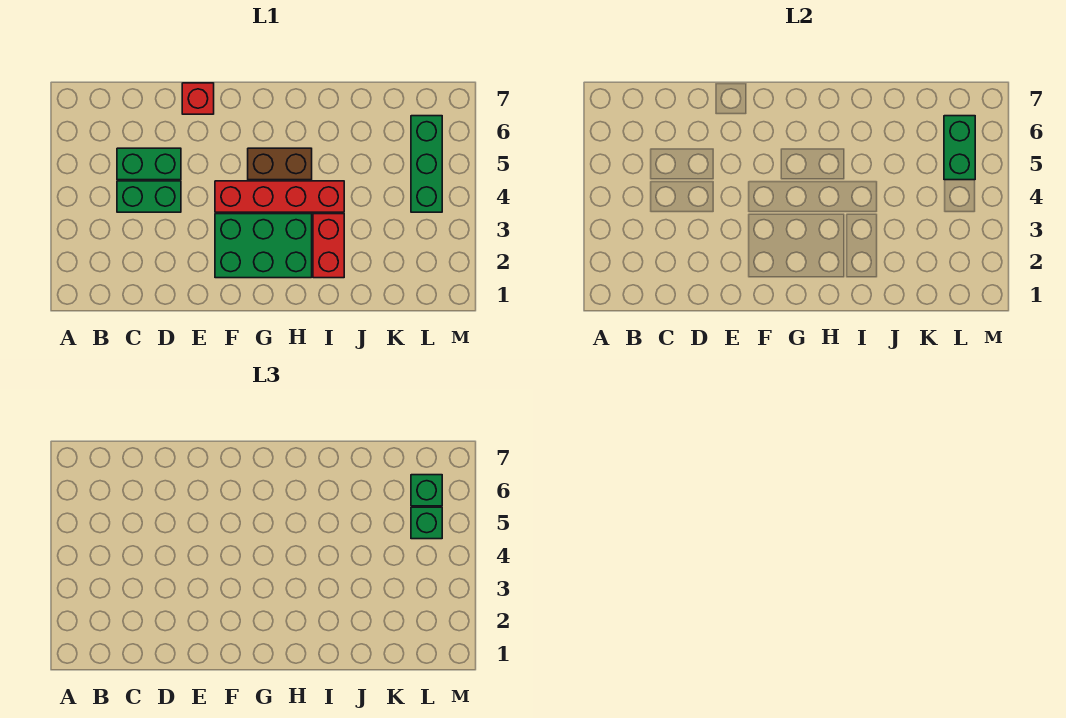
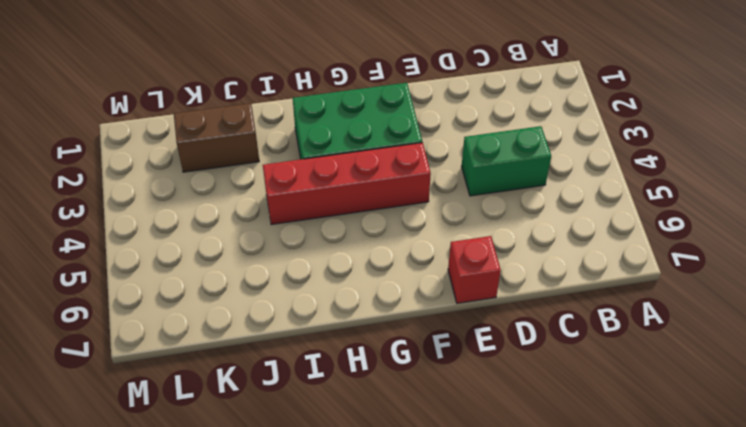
brown 1x2 brick [174,103,259,172] -> brown 1x2 brick moved to [248,148,312,180]
none -> green 1x2 brick [117,148,181,180]
none -> red 1x2 brick [313,214,344,278]

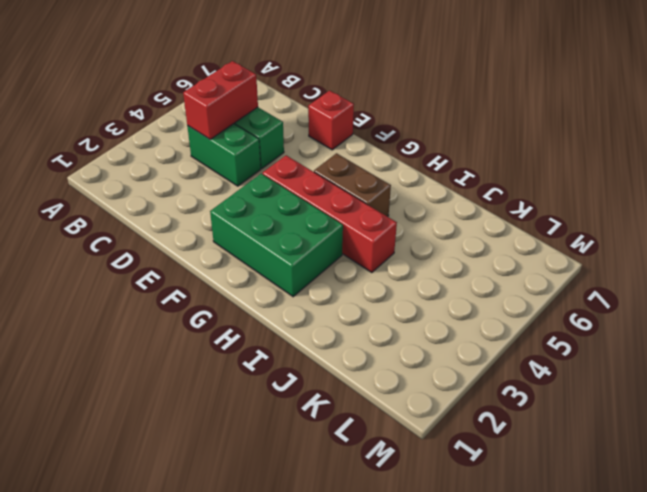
red 1x2 brick [183,61,258,139] -> red 1x2 brick moved to [313,214,344,278]
none -> green 1x3 brick [411,116,442,212]
none -> green 1x2 brick [944,116,975,180]

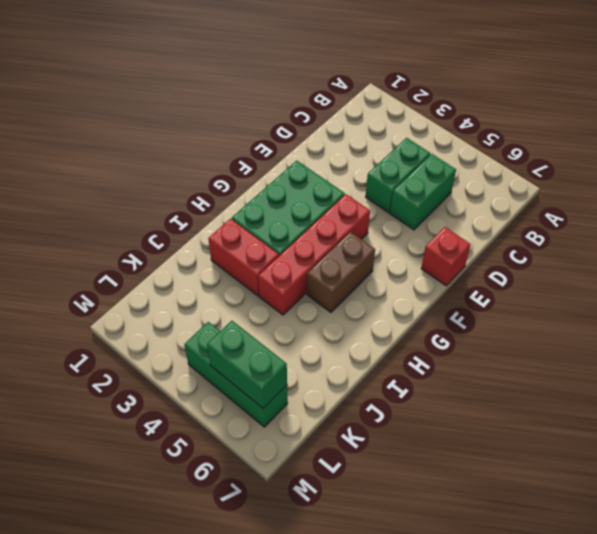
none -> green 1x1 brick [411,507,442,539]
none -> green 1x1 brick [411,475,442,506]

